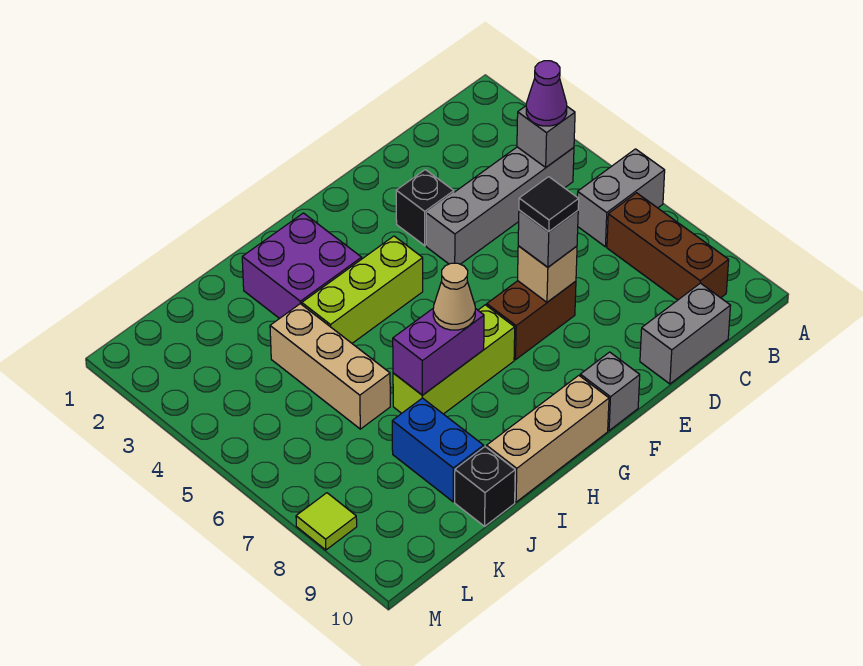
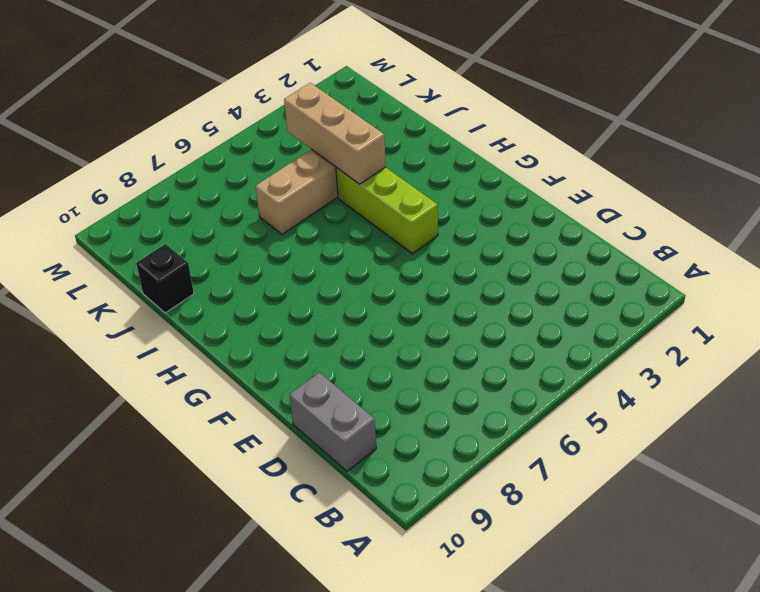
tan 1x3 brick [284,83,386,184] -> tan 1x3 brick moved to [487,376,609,502]
none -> grey 1x2 brick [577,149,665,247]
none -> grey 1x4 brick [426,147,574,264]
none -> brown 1x3 brick [607,193,729,300]

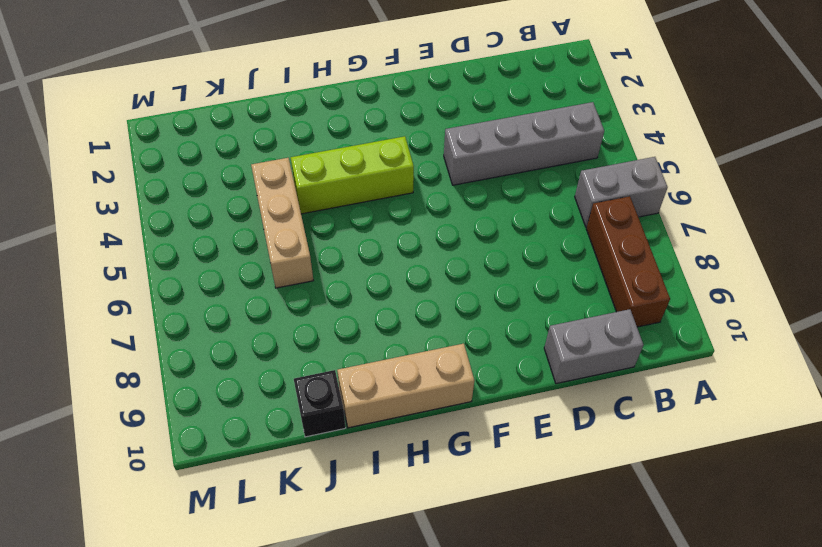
none -> black 1x1 brick [396,170,454,246]
none -> brown 1x2 brick [487,281,576,360]
none -> grey 1x1 brick [580,352,640,431]

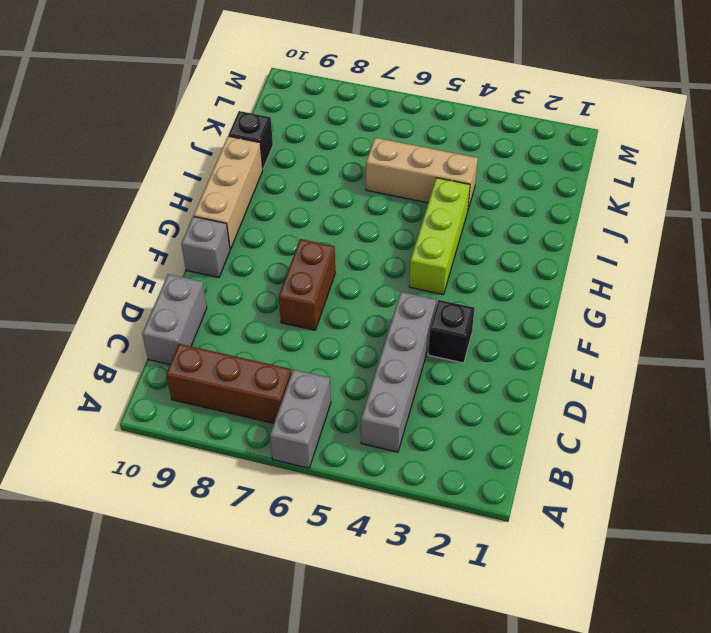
none -> lime 1x3 brick [393,305,515,414]
none -> purple 2x2 brick [242,213,362,319]
none -> blue 1x2 brick [392,398,484,502]

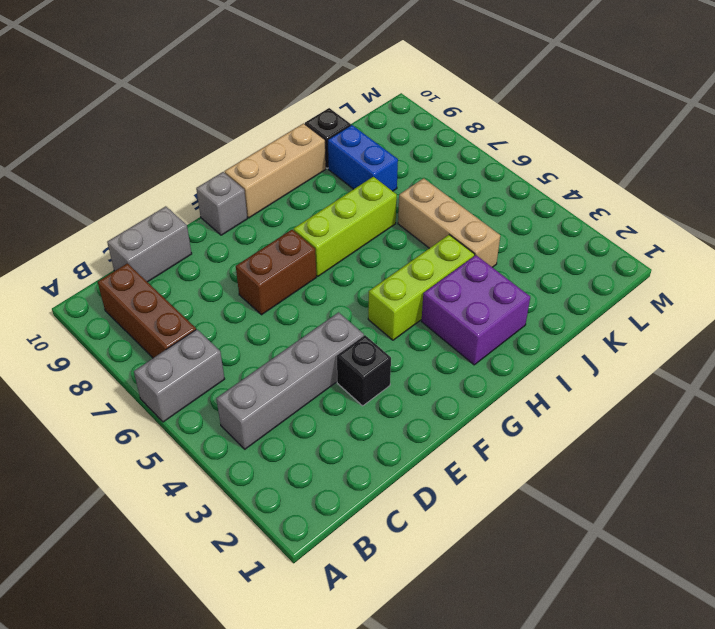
none -> lime 1x1 tile [296,493,357,550]
none -> grey 1x1 brick [517,106,575,167]
none -> tan 1x1 brick [518,246,577,302]

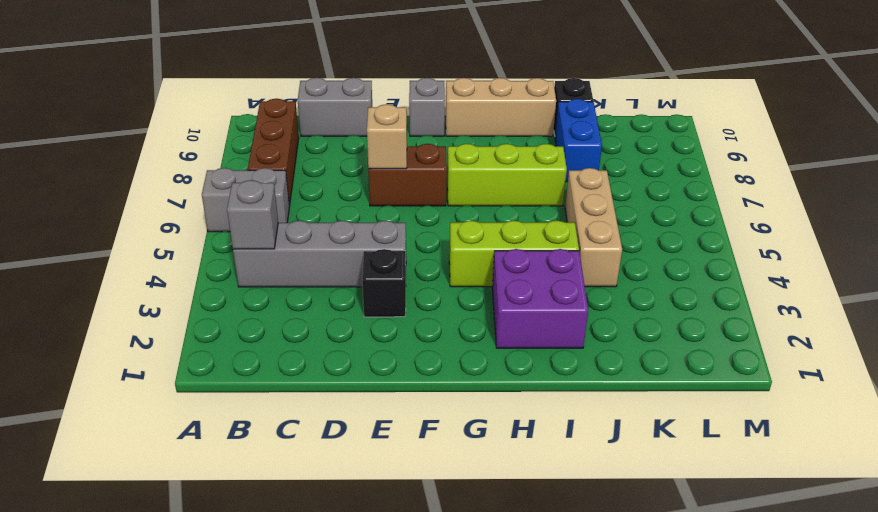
none -> lime 1x1 tile [296,493,357,550]
none -> purple 1x2 brick [393,308,484,395]
none -> purple 1x1 cone [526,61,567,126]

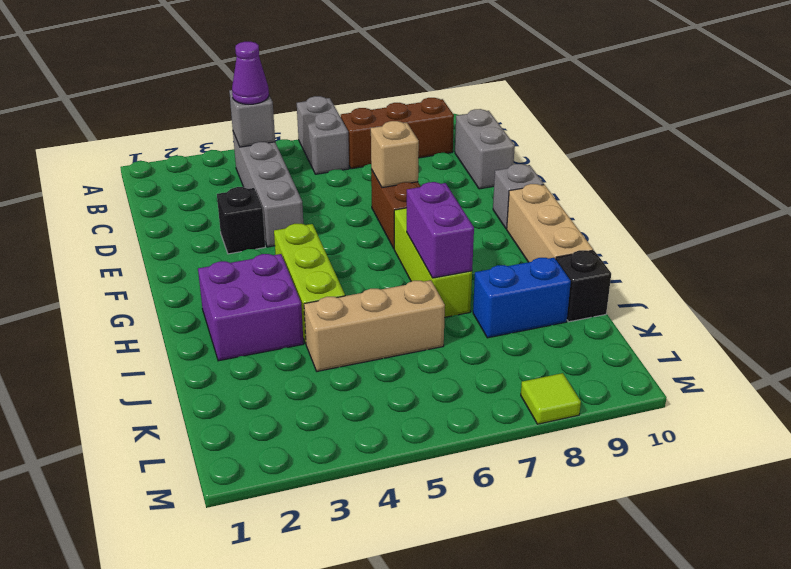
none -> grey 1x1 brick [518,210,578,267]
none -> tan 1x1 cone [433,263,475,330]
none -> black 1x1 tile [519,177,579,232]

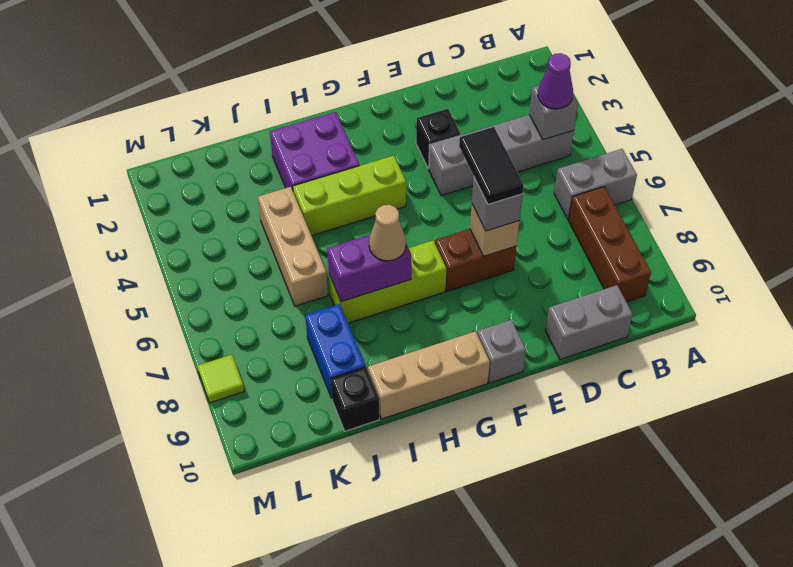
black 1x2 tile [459,127,524,204] -> black 1x1 tile [519,177,579,232]

